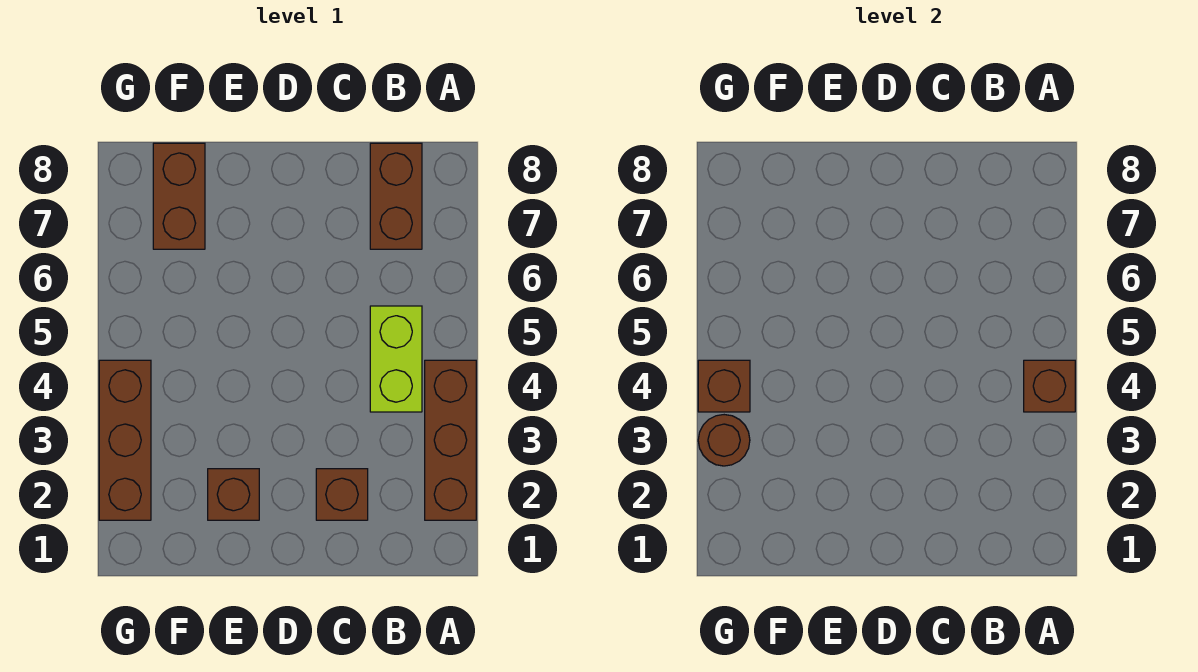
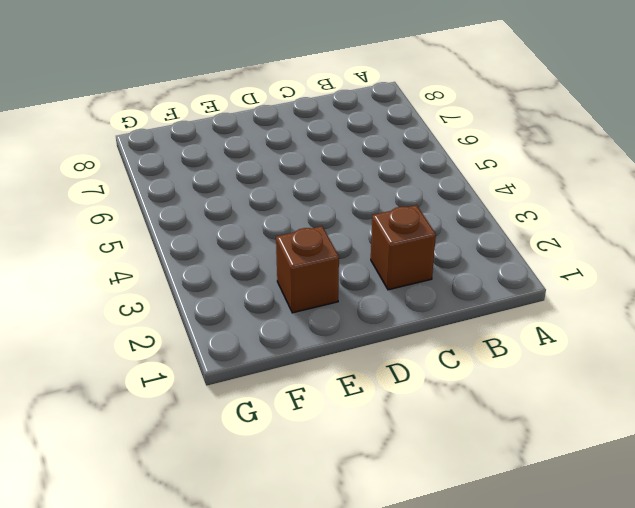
none -> brown 1x3 brick [425,360,476,520]
none -> lime 1x2 brick [370,306,422,412]

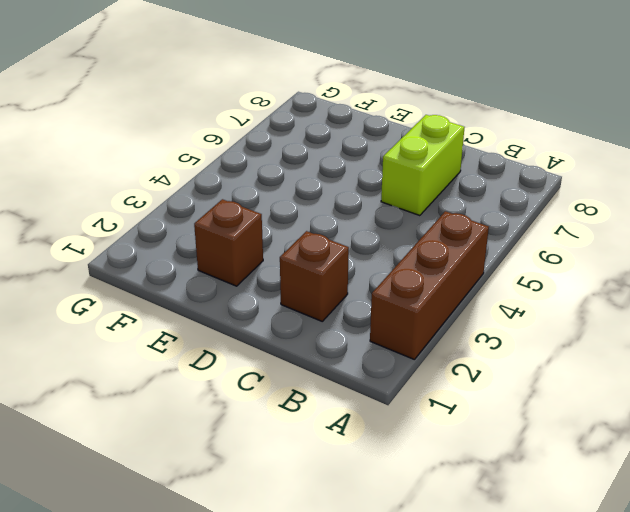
lime 1x2 brick [381,115,465,216] -> lime 1x2 brick moved to [370,306,422,412]
none -> brown 1x2 brick [370,143,422,249]
none -> brown 1x2 brick [153,143,205,249]

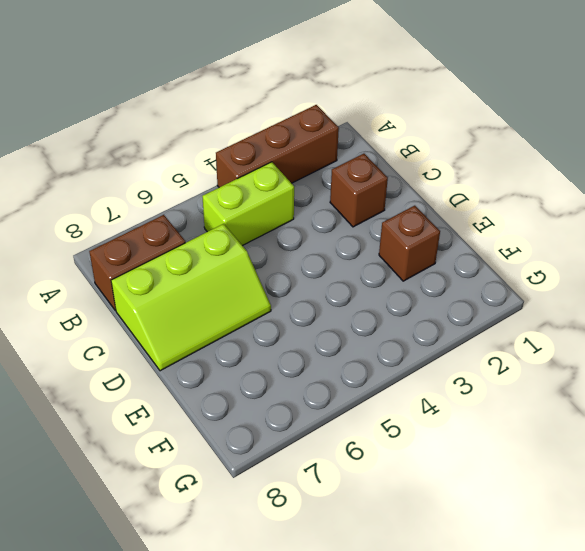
lime 2x3 slope [111,224,271,371] -> none
none -> brown 1x2 brick [153,143,205,249]
none -> brown 1x3 brick [99,360,151,520]

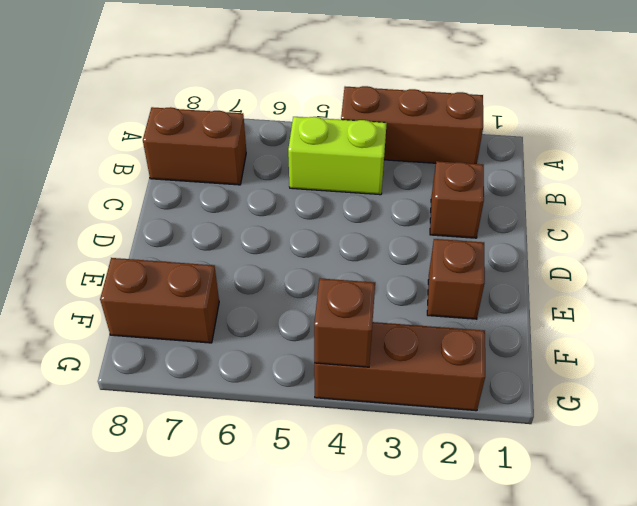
none -> brown 1x1 brick [1024,360,1075,412]
none -> brown 1x1 round brick [698,415,750,466]

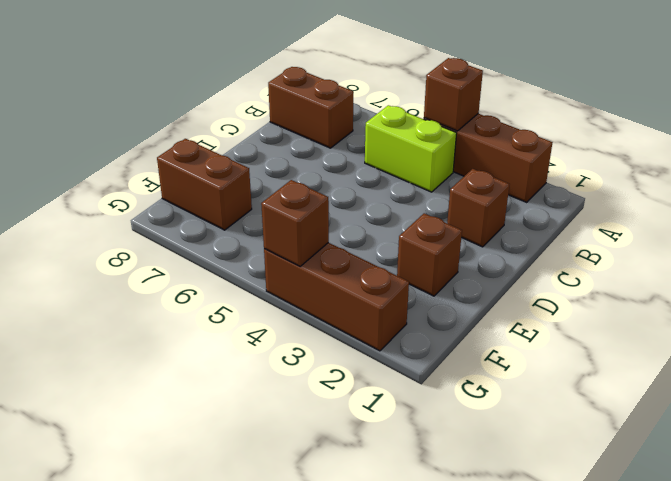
none -> brown 1x1 round brick [698,415,750,466]

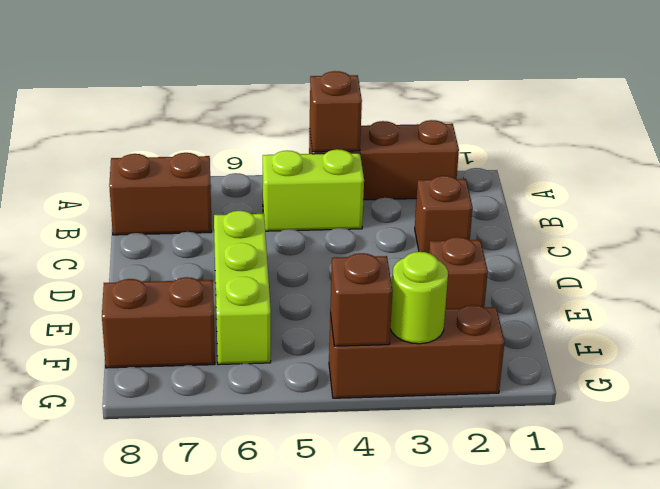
lime 1x3 brick [214,211,271,365] -> none
lime 1x1 round brick [390,252,448,344] -> brown 1x1 round brick [698,415,750,466]

